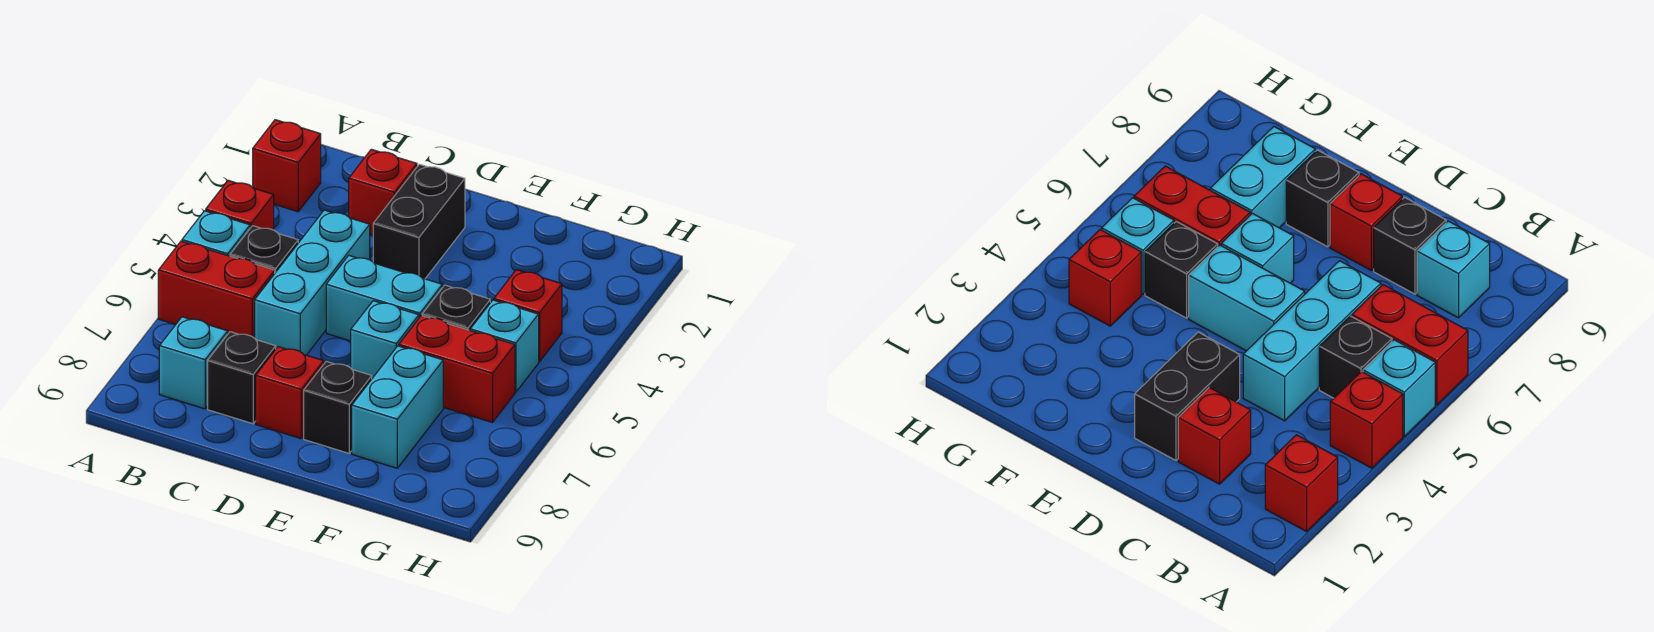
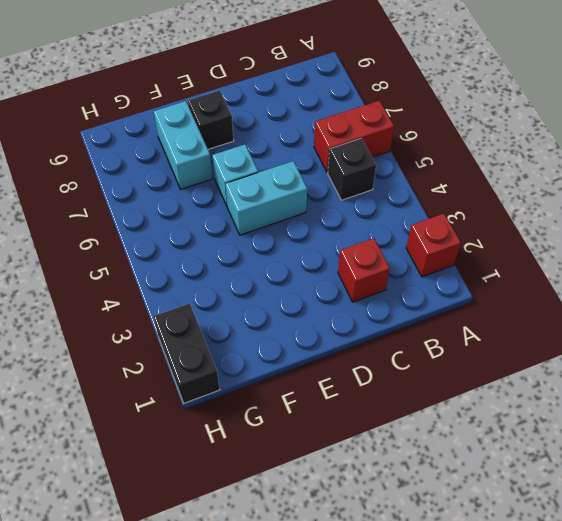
black 1x2 brick [153,303,220,403] -> black 1x2 brick moved to [373,164,465,279]
none -> red 1x1 brick [206,180,274,230]
none -> cyan 1x1 brick [182,211,250,256]
none -> cyan 1x1 brick [159,317,228,409]

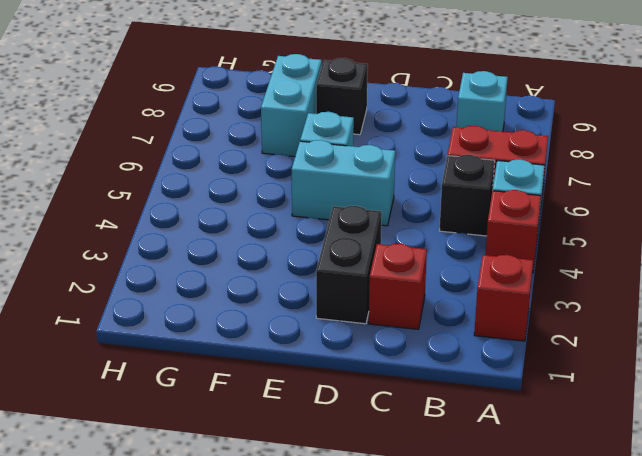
none -> cyan 1x3 brick [255,210,370,355]
none -> black 1x1 brick [208,332,276,424]
none -> red 1x1 brick [256,347,324,439]

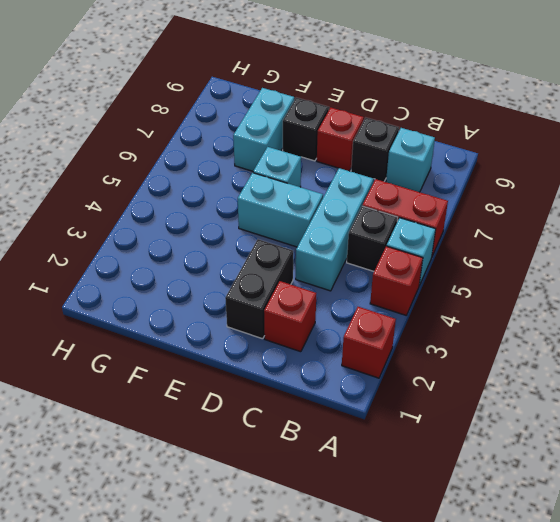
none -> black 1x1 brick [422,285,490,330]
none -> red 1x2 brick [399,316,515,423]
none -> red 1x1 brick [494,270,562,362]

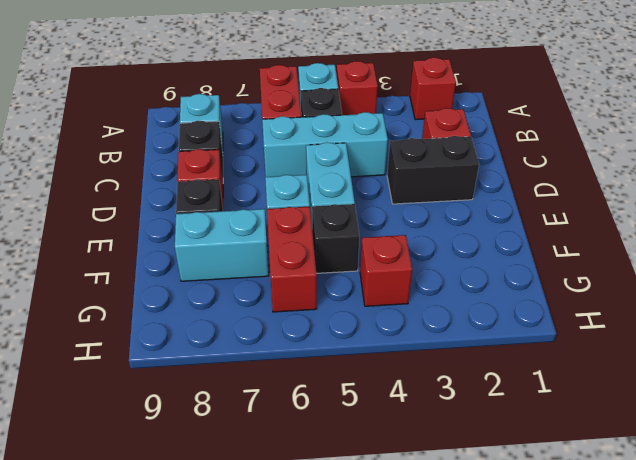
none -> cyan 1x1 brick [470,300,539,392]

